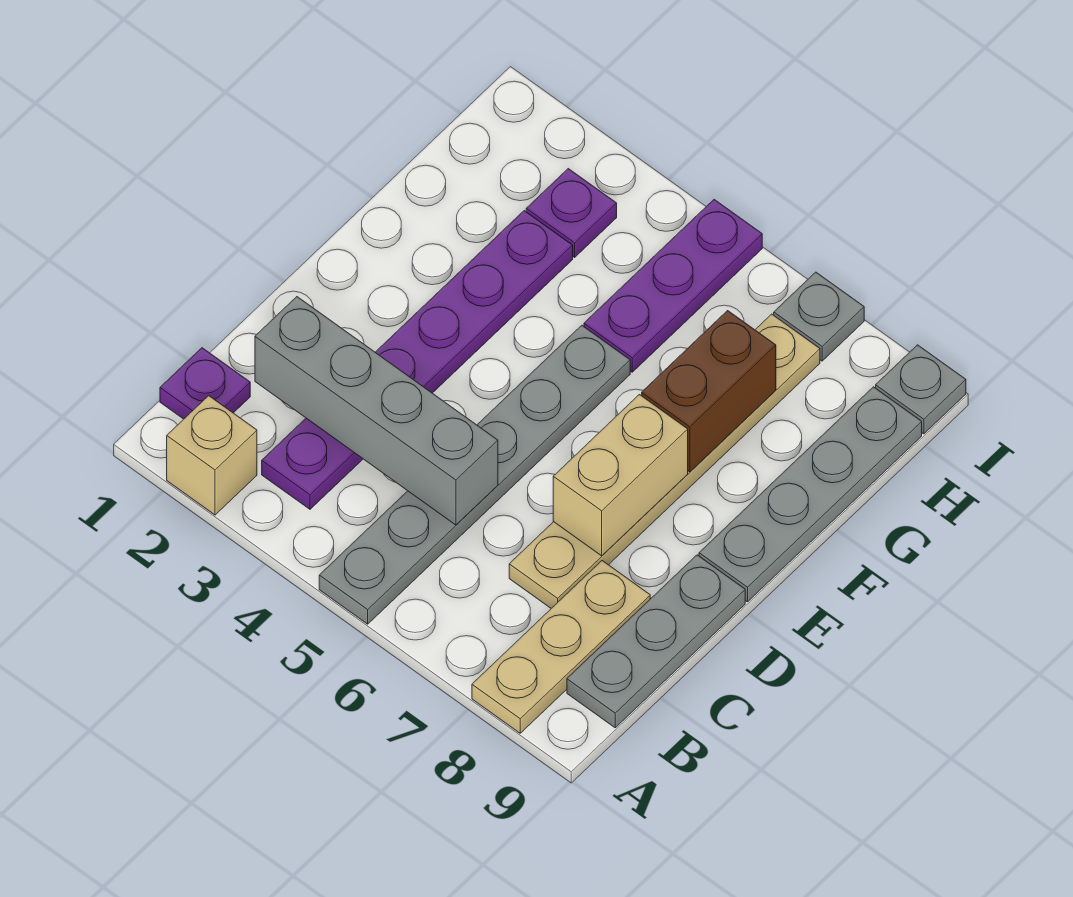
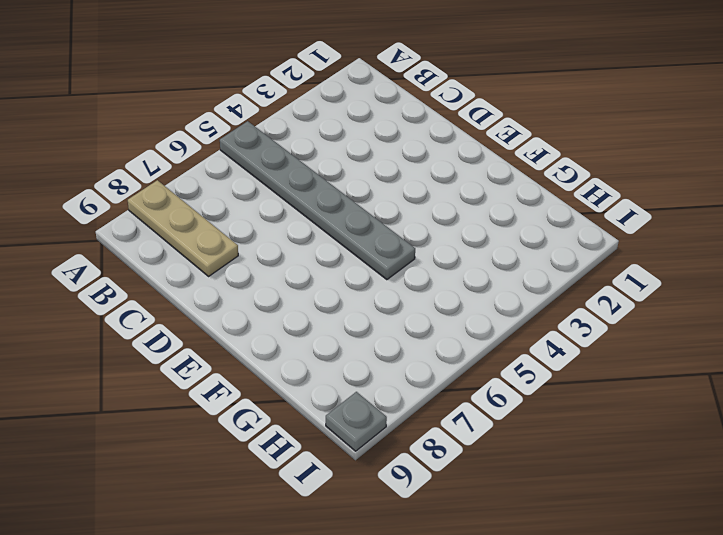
none -> tan 1x1 brick [167,396,257,515]
none -> purple 1x1 plate [160,348,250,419]
none -> purple 1x6 plate [262,211,573,509]

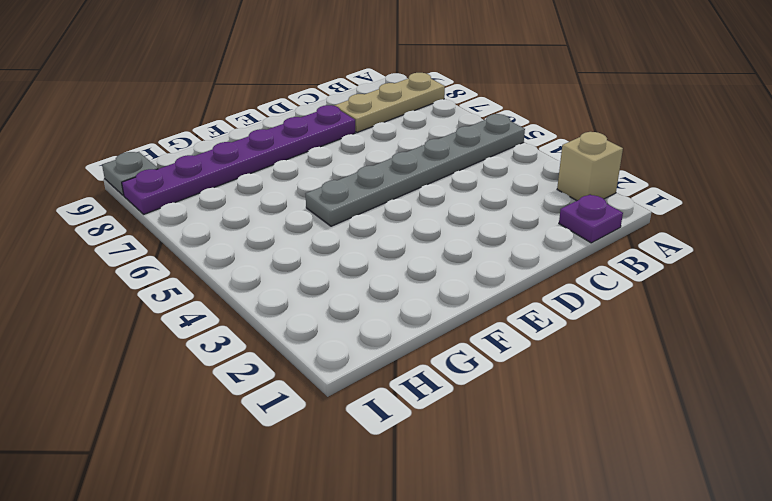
purple 1x6 plate [122,105,355,214] -> purple 1x6 plate moved to [262,211,573,509]
none -> grey 1x3 plate [567,555,745,728]
none -> tan 1x6 plate [509,314,820,608]
none -> grey 1x4 plate [699,387,922,602]

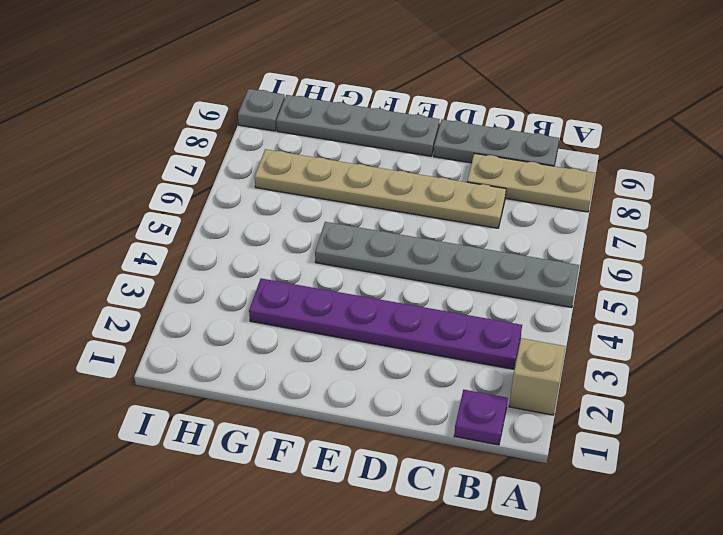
none -> purple 1x3 plate [584,200,762,372]
none -> purple 1x1 plate [526,169,617,257]
none -> grey 1x1 plate [774,272,864,361]

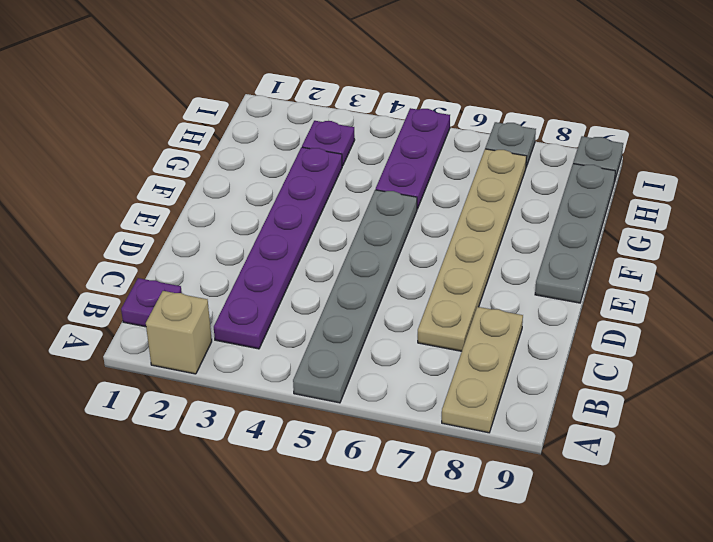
none -> grey 1x3 plate [567,555,745,728]
none -> grey 1x4 brick [255,297,498,525]
none -> tan 1x2 brick [553,395,688,556]

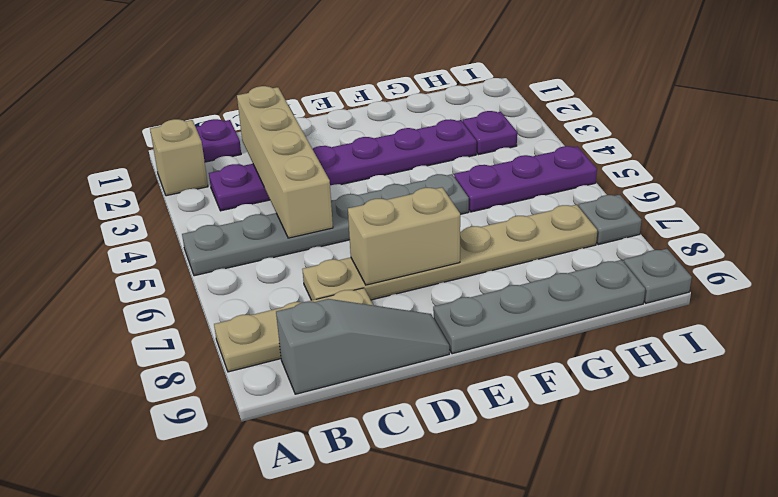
grey 1x3 slope [276,299,449,394] -> grey 1x3 plate [567,555,745,728]
tan 1x4 brick [237,86,333,238] -> grey 1x4 brick [255,297,498,525]
none -> brown 1x2 brick [642,311,776,472]

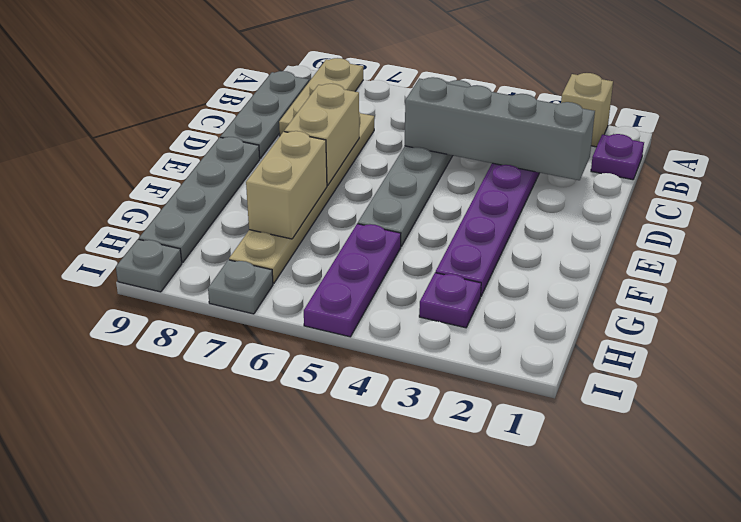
tan 1x2 brick [246,131,327,239] -> brown 1x2 brick [642,311,776,472]

